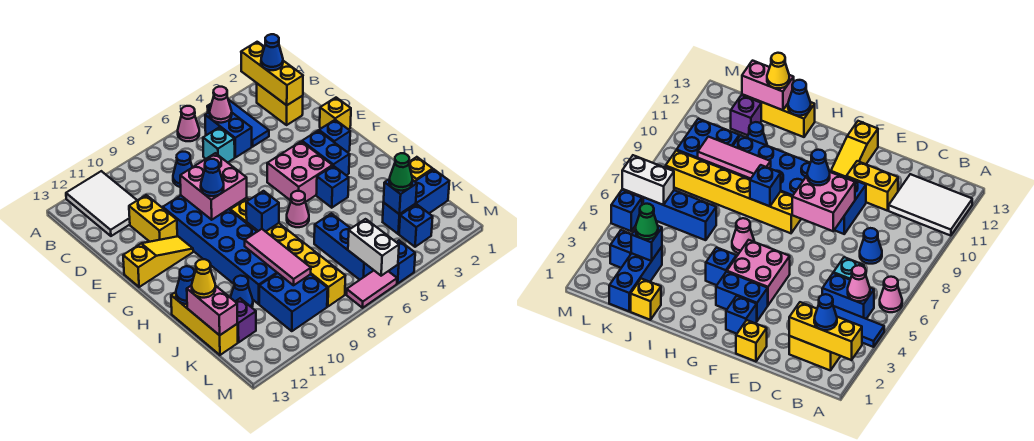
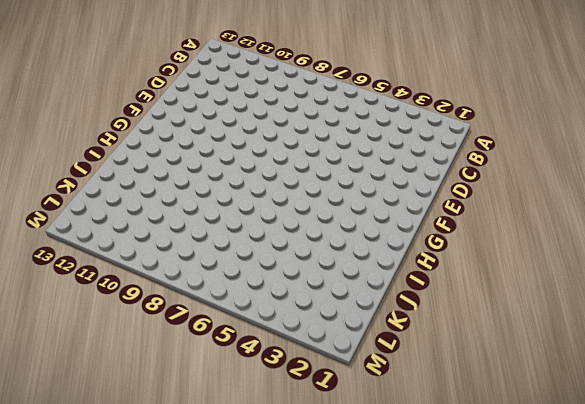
none -> blue 1x3 tile [207,100,269,147]
none -> pink 1x1 cone [178,106,199,141]
none -> white 2x3 tile [66,171,137,236]
none -> yellow 1x2 brick [257,84,303,125]

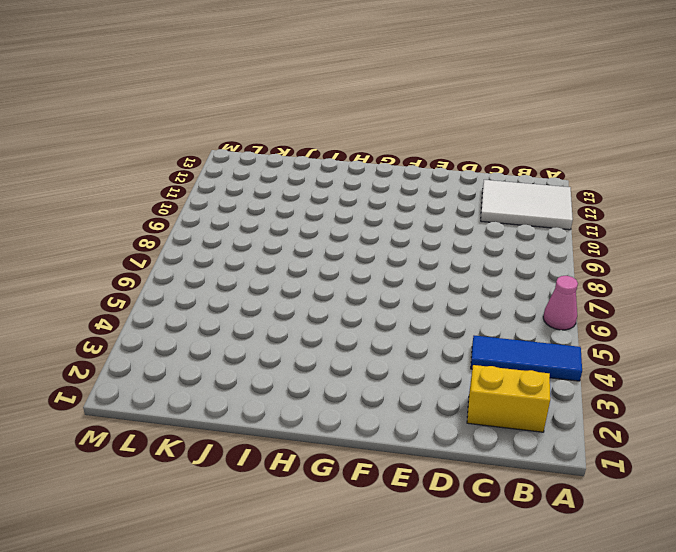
none -> blue 1x2 brick [205,112,252,157]
none -> cyan 1x1 brick [203,127,235,163]
none -> blue 1x1 cone [173,152,192,187]
none -> yellow 1x2 brick [129,195,177,242]

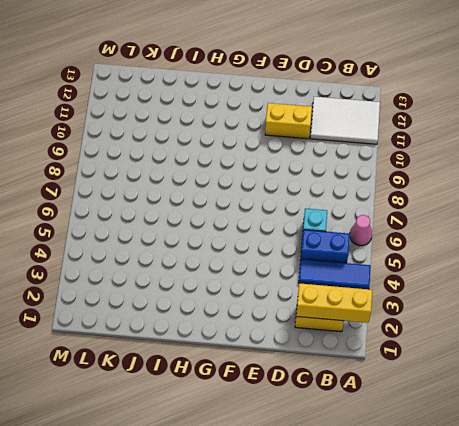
none -> blue 1x1 cone [173,152,192,187]
none -> yellow 1x1 brick [320,98,351,129]
none -> blue 2x6 brick [163,196,277,304]
none -> blue 1x1 brick [319,120,350,152]

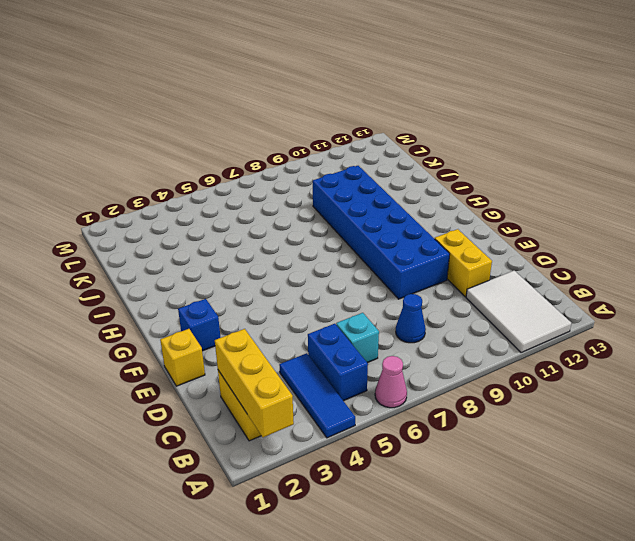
none -> blue 1x2 brick [302,131,350,175]
none -> pink 2x2 brick [267,142,333,202]
none -> yellow 1x3 slope [123,236,193,287]
none -> yellow 1x6 brick [230,198,345,307]

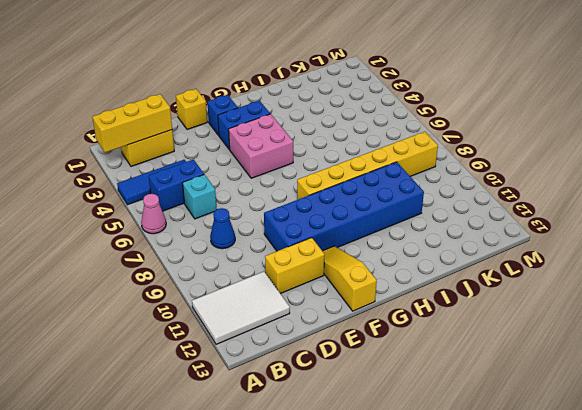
none -> blue 1x1 brick [316,166,349,208]
none -> pink 1x1 cone [287,191,309,227]
none -> yellow 1x3 brick [171,292,238,355]
none -> yellow 1x1 brick [409,157,433,181]

